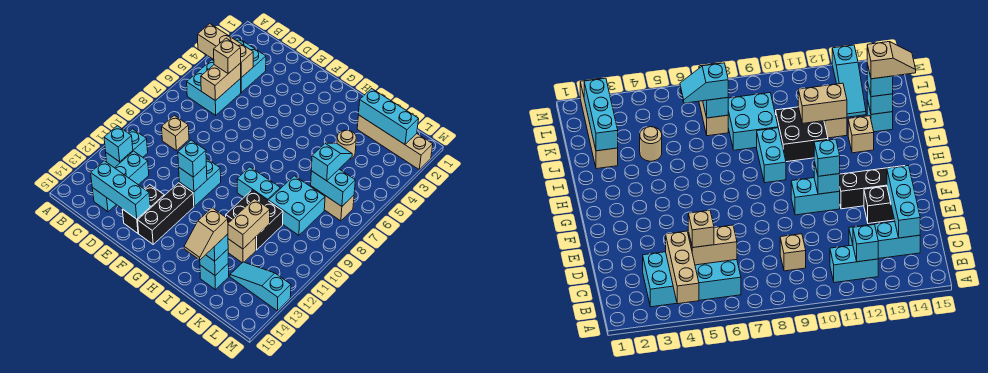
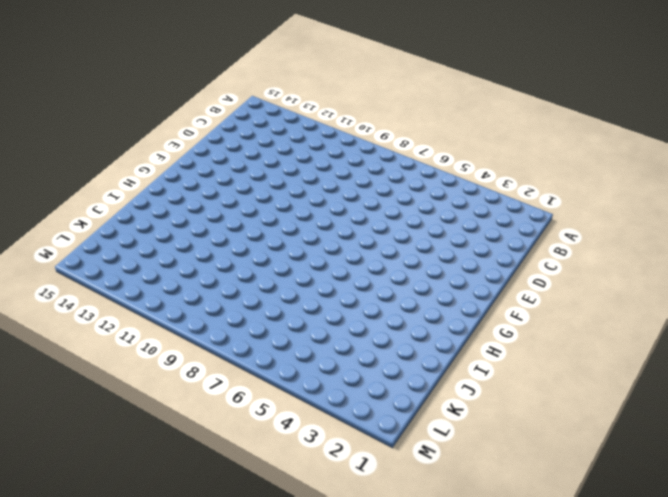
none -> cyan 2x2 brick [213,38,266,92]
none -> cyan 2x2 brick [187,60,241,115]
none -> cyan 1x2 brick [106,129,148,168]
none -> tan 1x1 brick [162,115,189,151]

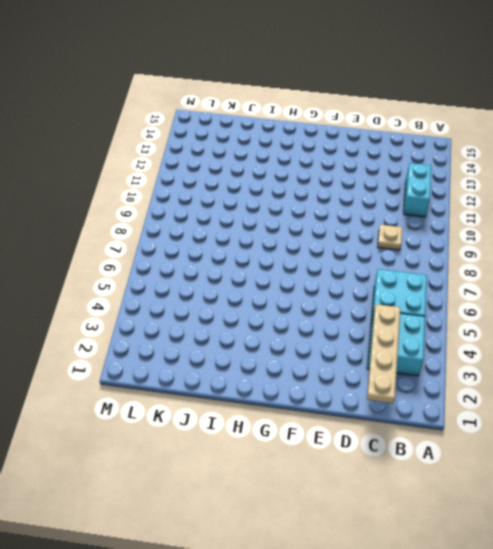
tan 1x4 plate [367,304,400,403] -> tan 1x3 brick [197,24,253,78]
tan 1x1 plate [378,225,402,250] -> tan 1x1 brick [162,115,189,151]
none -> cyan 1x3 brick [92,151,149,212]
none -> black 1x2 brick [122,185,164,233]
none -> cyan 1x2 brick [179,158,221,206]
none -> black 1x3 brick [138,183,194,244]

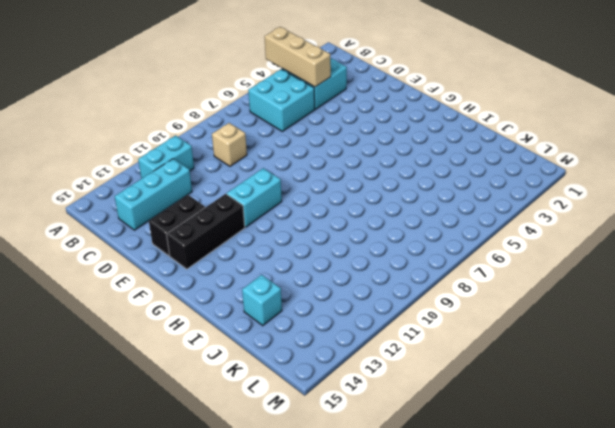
none -> cyan 1x2 brick [237,167,280,200]
none -> black 2x2 brick [226,190,283,250]
none -> tan 1x1 brick [848,116,874,153]
none -> tan 1x4 brick [357,115,433,169]

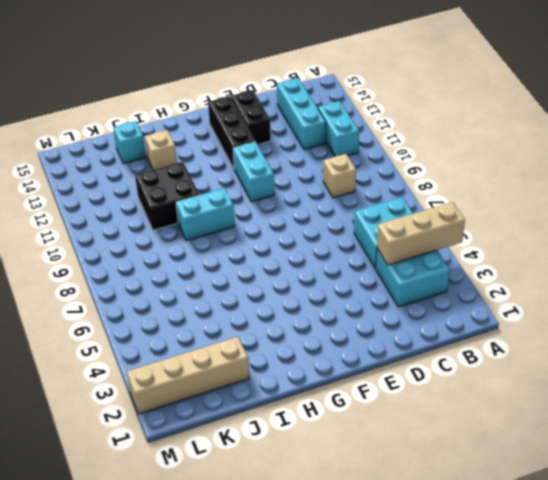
none -> tan 1x1 round brick [337,130,356,159]
none -> cyan 2x2 brick [268,176,325,235]
none -> tan 1x1 brick [228,237,256,263]
none -> tan 1x2 brick [311,186,354,221]

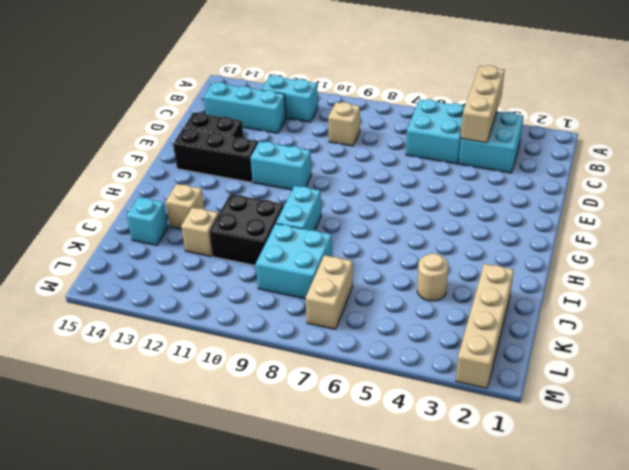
none -> cyan 1x3 slope [230,262,291,311]
none -> cyan 1x1 brick [104,126,133,162]
none -> tan 1x2 brick [201,63,241,101]
none -> cyan 1x3 brick [91,161,150,219]

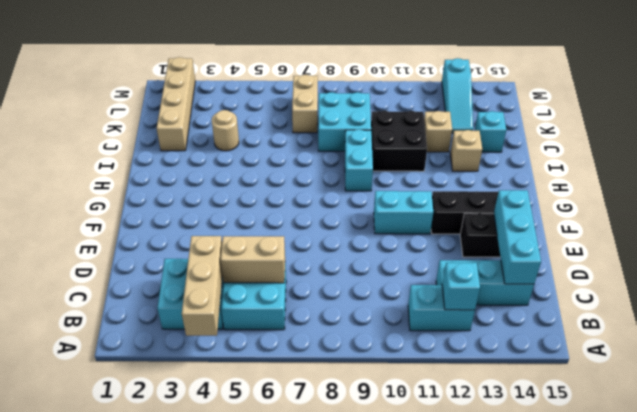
none -> tan 1x1 brick [162,115,189,151]
none -> cyan 1x1 brick [179,166,207,192]
none -> cyan 1x3 brick [358,89,419,144]
none -> tan 1x2 brick [228,199,270,249]

